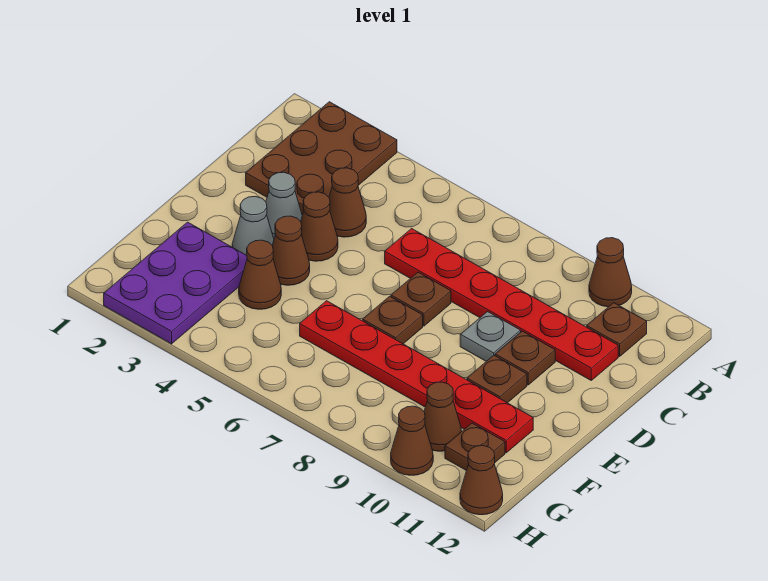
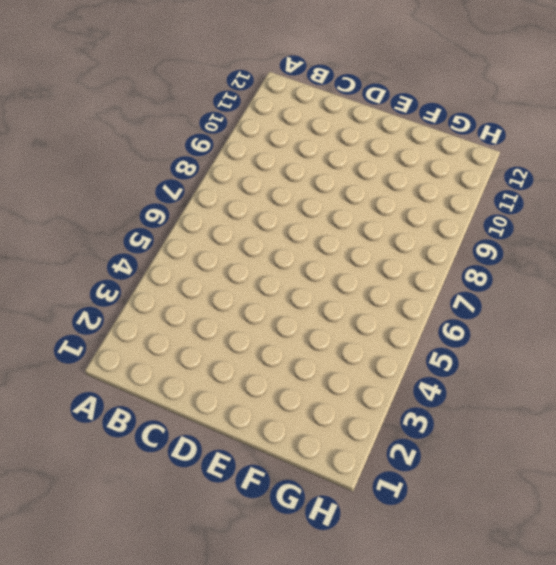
none -> brown 2x3 plate [246,102,397,215]
none -> brown 1x1 cone [589,238,632,307]
none -> brown 1x1 plate [587,303,647,356]

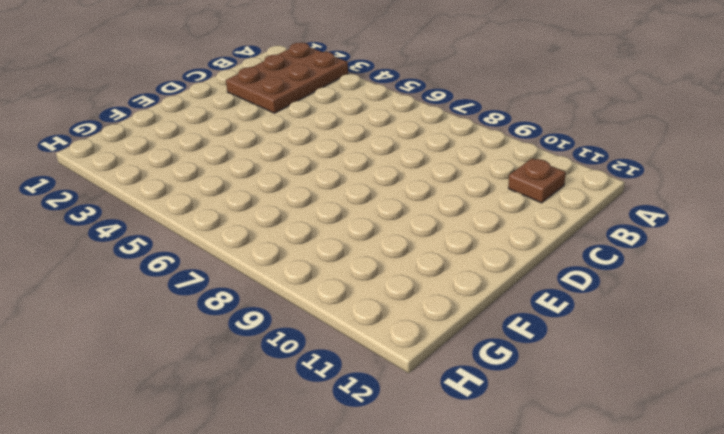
none -> brown 1x1 cone [589,238,632,307]
none -> brown 1x1 cone [329,168,366,237]
none -> red 1x6 plate [385,229,618,380]

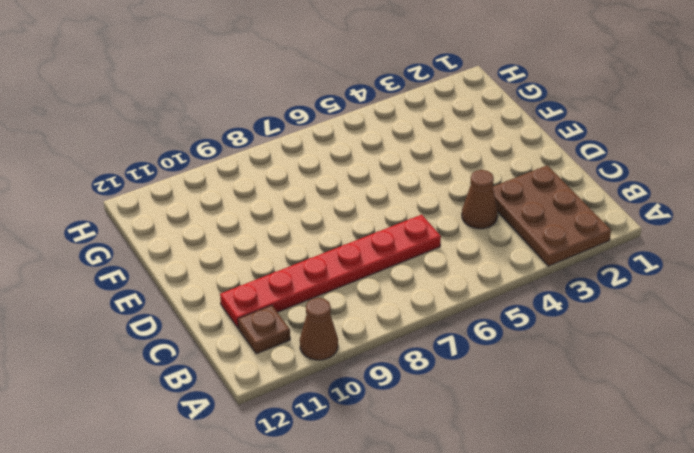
none -> grey 1x1 cone [266,172,302,238]
none -> brown 1x1 cone [301,192,338,261]
none -> brown 1x1 plate [391,272,451,326]

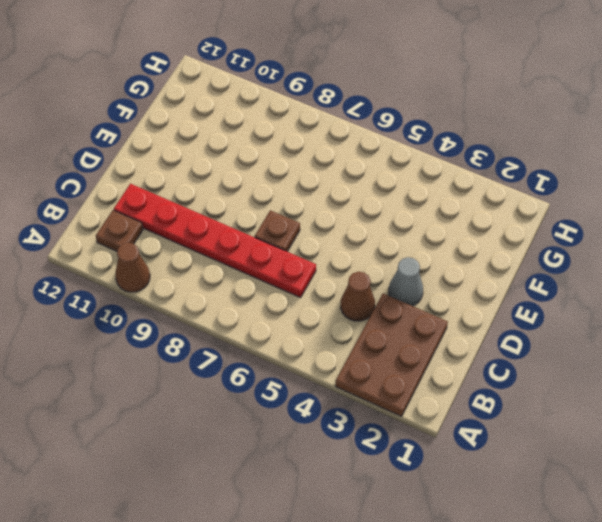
none -> brown 1x1 cone [301,192,338,261]
none -> grey 1x1 plate [460,312,521,361]
none -> brown 1x1 plate [495,331,555,385]

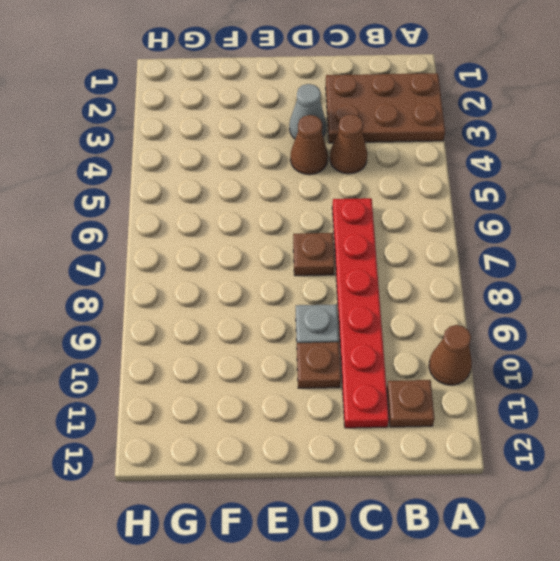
none -> grey 1x1 cone [232,197,274,255]
none -> brown 1x1 cone [272,216,310,285]
none -> brown 1x1 plate [363,296,423,344]

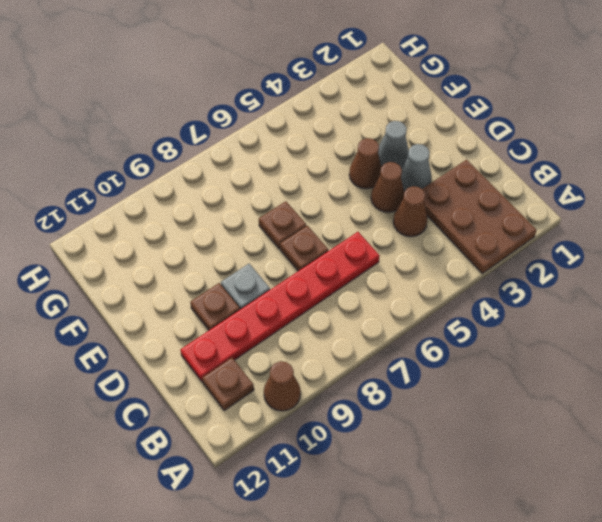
none -> brown 1x1 plate [467,355,527,403]
none -> purple 2x3 plate [104,222,247,344]
none -> brown 1x1 cone [239,240,281,309]

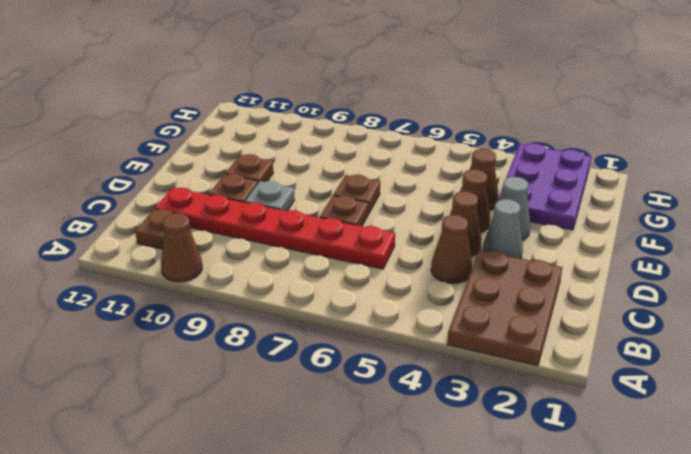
none -> red 1x6 plate [300,301,533,453]
none -> brown 1x1 cone [424,382,462,451]
none -> brown 1x1 plate [445,423,505,470]

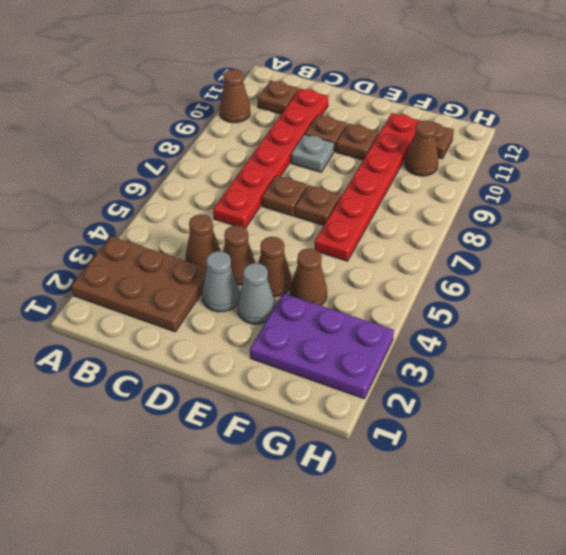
none -> brown 1x1 cone [391,406,433,475]
none -> brown 1x1 cone [460,446,503,515]

